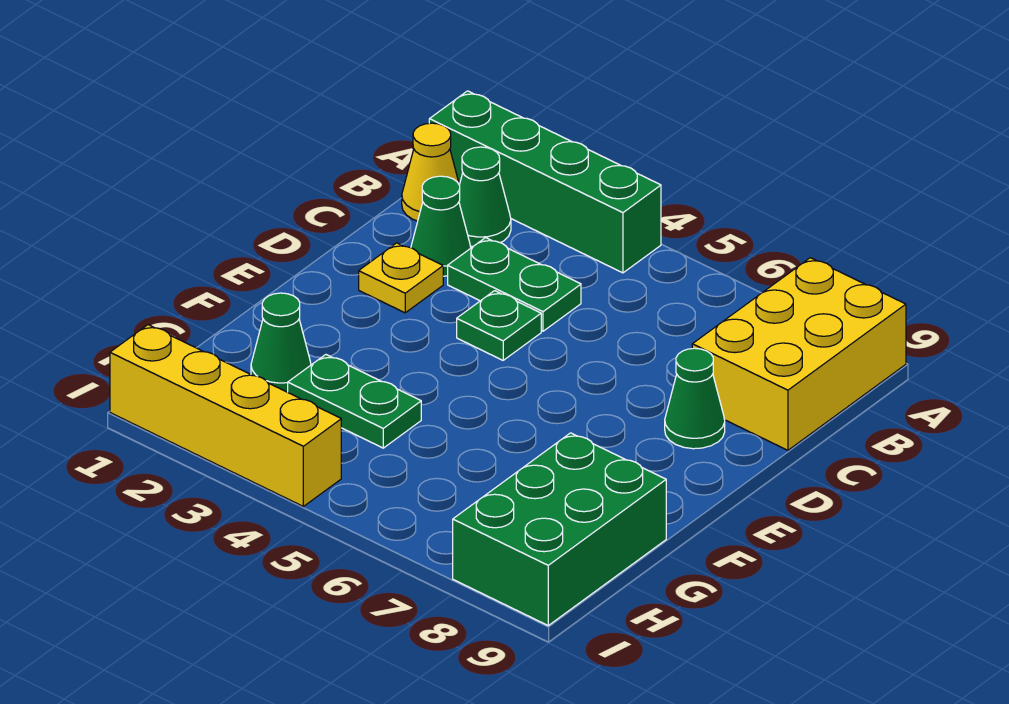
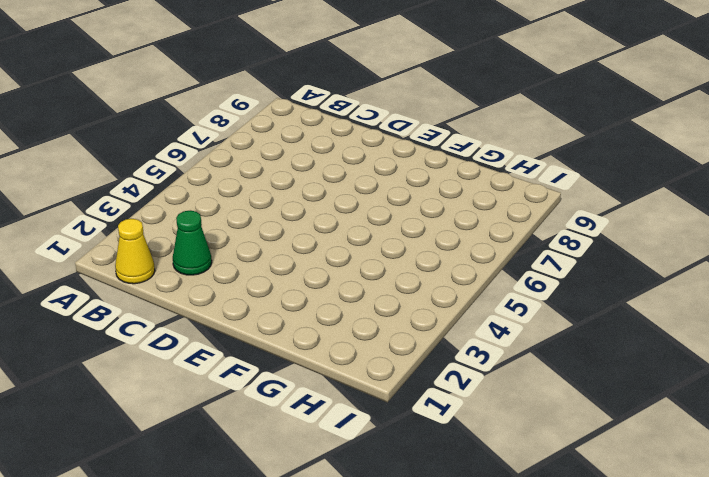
none -> green 1x4 brick [429,91,661,273]
none -> yellow 2x3 brick [692,258,906,450]
none -> green 1x1 cone [459,147,511,246]

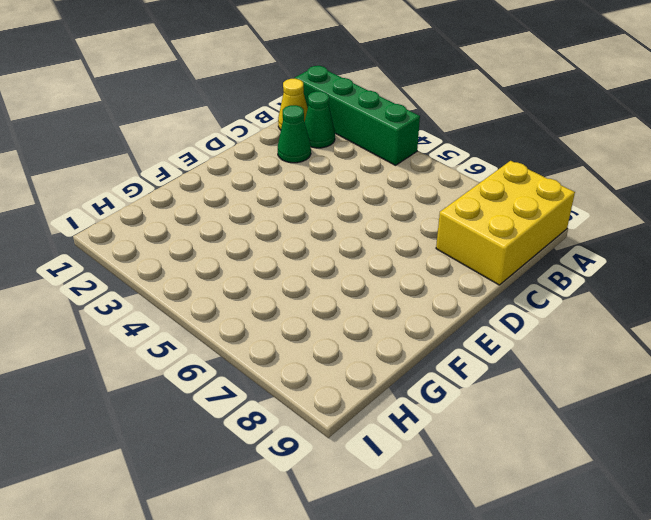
none -> green 1x2 plate [448,238,581,331]
none -> yellow 1x1 plate [359,243,443,313]
none -> green 1x1 plate [457,291,541,360]

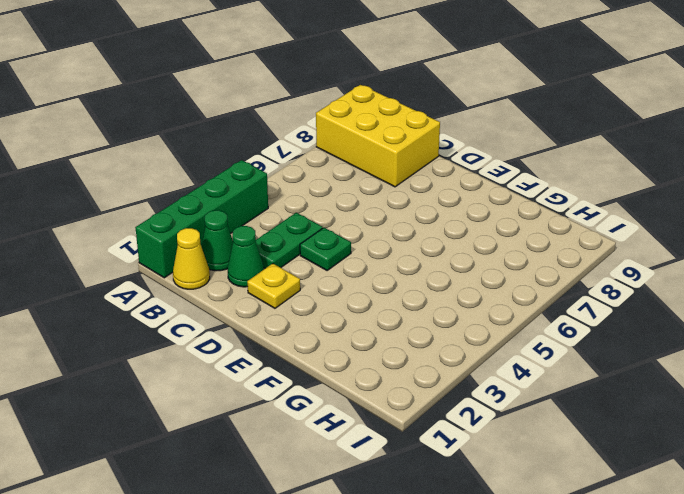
none -> green 1x1 cone [665,348,725,449]
none -> green 1x1 cone [251,293,311,392]
none -> green 1x2 plate [288,355,421,448]

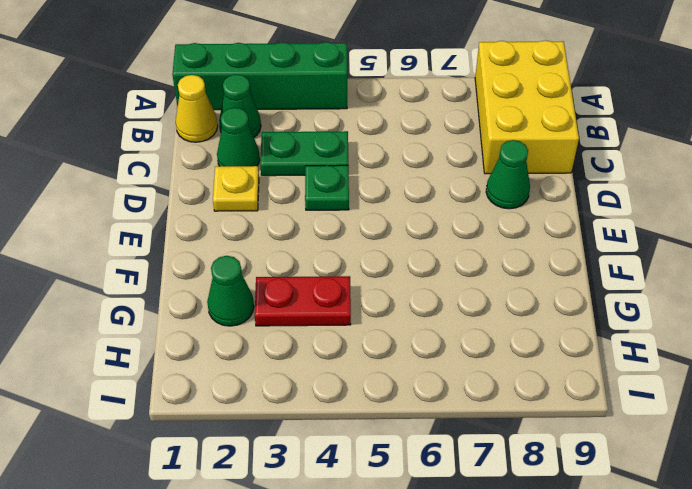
red 1x2 plate [255,276,351,326] -> green 1x2 plate [288,355,421,448]
none -> green 2x3 brick [453,433,666,625]
none -> yellow 1x4 brick [110,325,341,506]

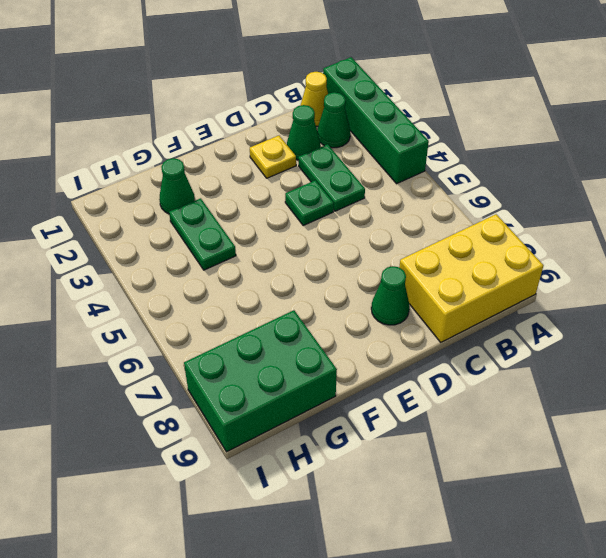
none -> yellow 1x4 brick [110,325,341,506]

